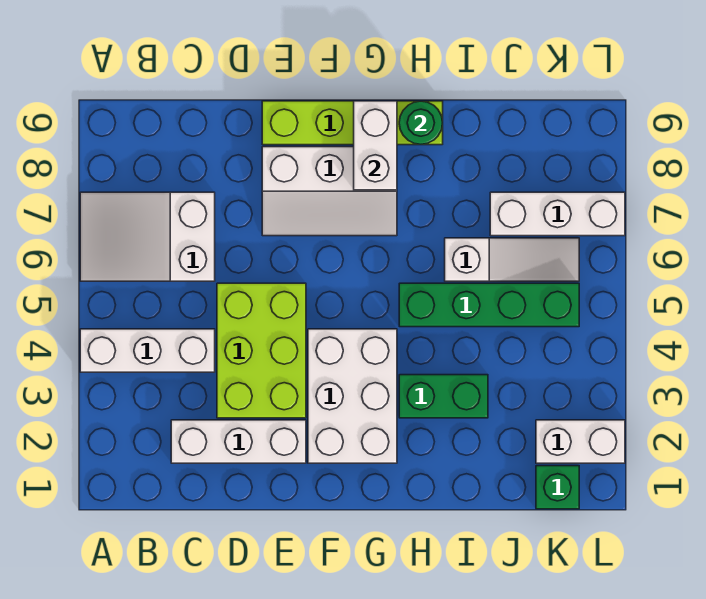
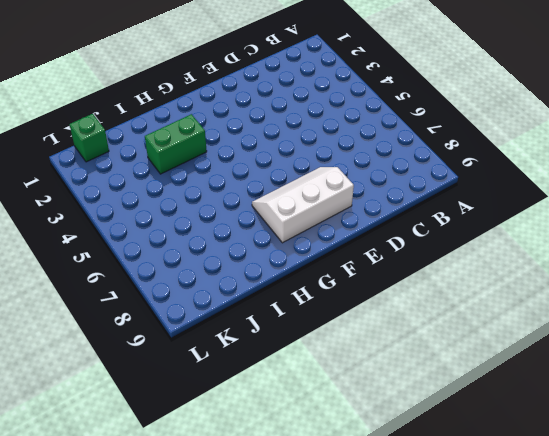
none -> white 1x3 brick [80,329,215,372]
none -> white 2x3 slope [80,192,215,281]
none -> white 1x3 brick [171,420,306,463]

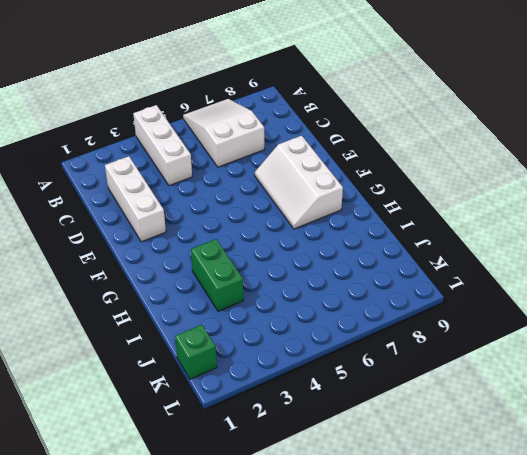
none -> lime 2x3 brick [217,283,306,418]
none -> lime 1x4 brick [262,101,443,145]
none -> white 2x3 brick [308,329,397,463]

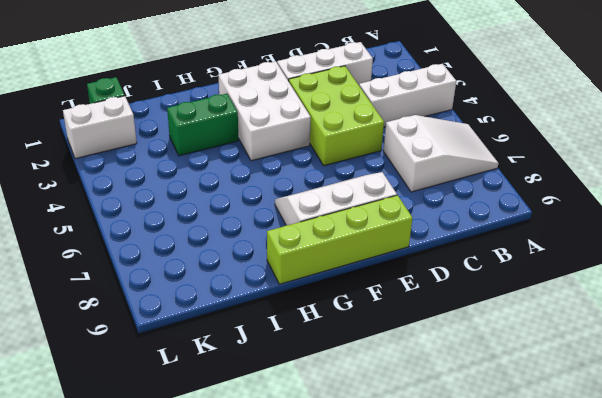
none -> green 1x4 brick [399,283,579,327]
none -> white 1x3 slope [445,238,579,281]
none -> white 1x3 brick [490,192,625,236]

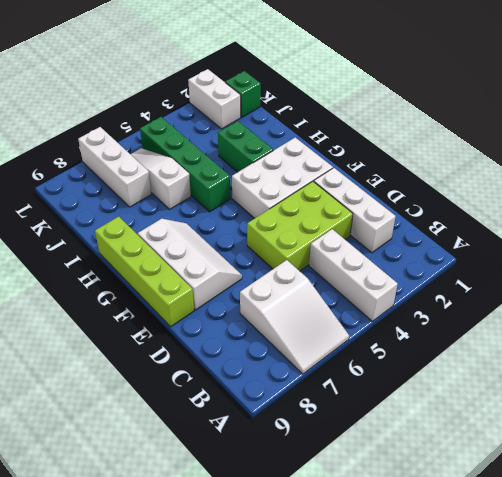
none -> white 1x2 brick [354,101,397,190]
none -> green 1x1 round brick [399,101,443,145]

